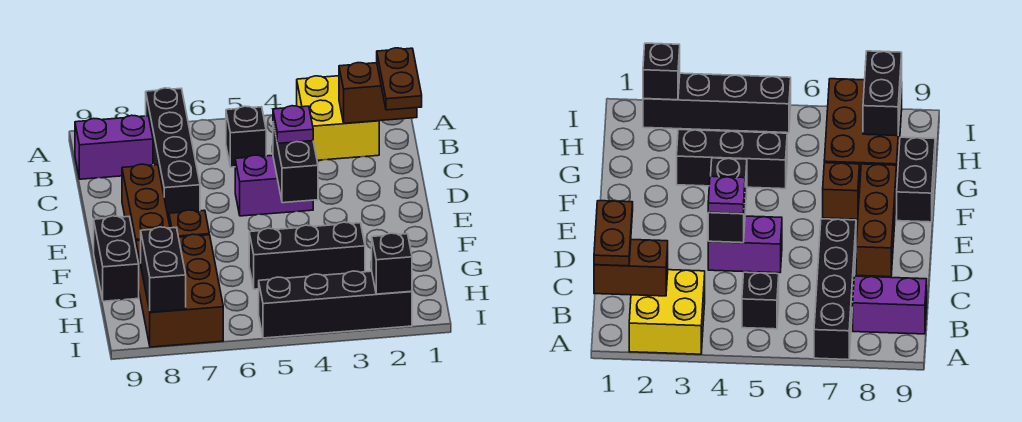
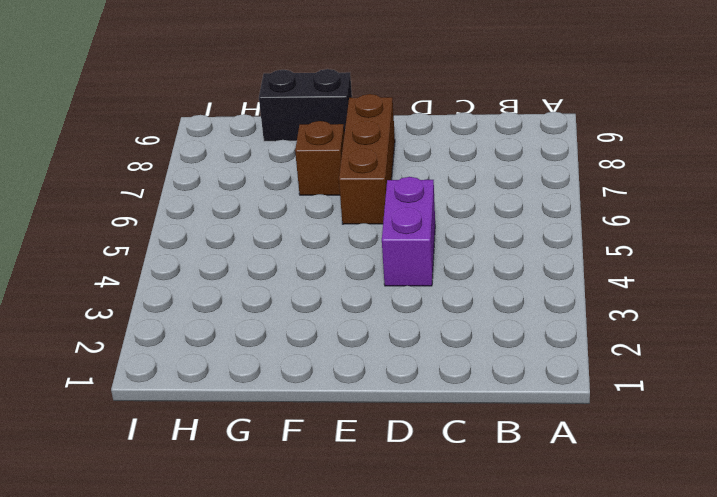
brown 1x3 brick [339,94,395,224] -> brown 1x3 brick turned to [122,164,170,247]
none -> yellow 2x2 brick [297,76,379,160]
none -> black 1x4 brick [146,88,200,220]
none -> black 1x1 brick [226,106,266,167]

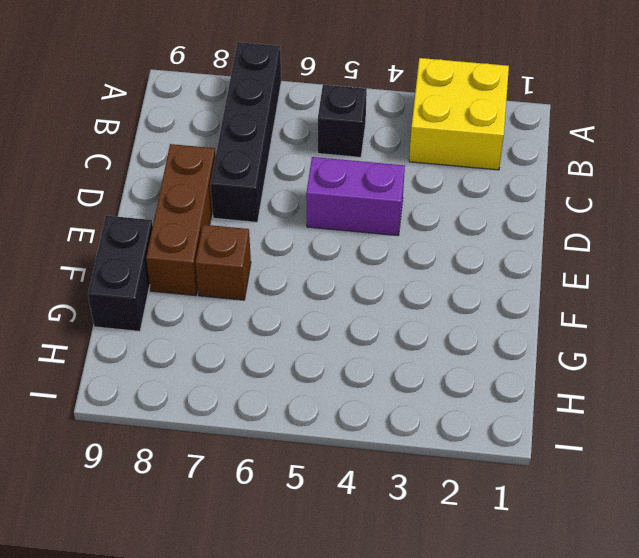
none -> purple 1x2 brick [75,115,153,179]
none -> black 1x3 brick [249,222,365,289]
none -> brown 2x3 brick [136,234,223,347]

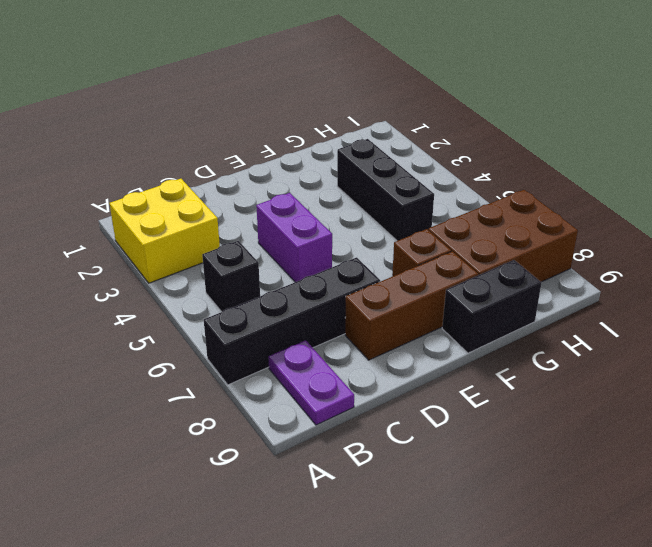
purple 1x2 plate [268,340,354,425] -> purple 1x2 brick [75,115,153,179]
none -> black 1x4 brick [259,271,412,338]
none -> brown 1x2 brick [339,63,417,123]
none -> black 1x2 brick [273,124,318,203]

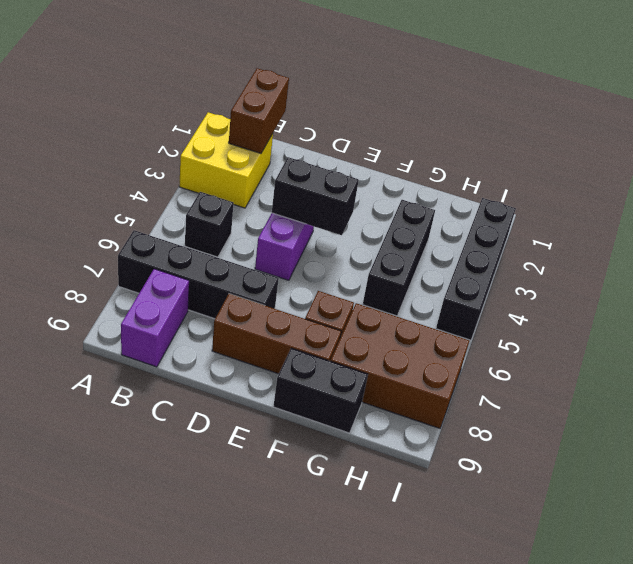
none -> black 1x2 brick [141,227,186,312]
none -> black 1x1 brick [371,233,412,294]
none -> brown 1x2 plate [377,48,422,110]

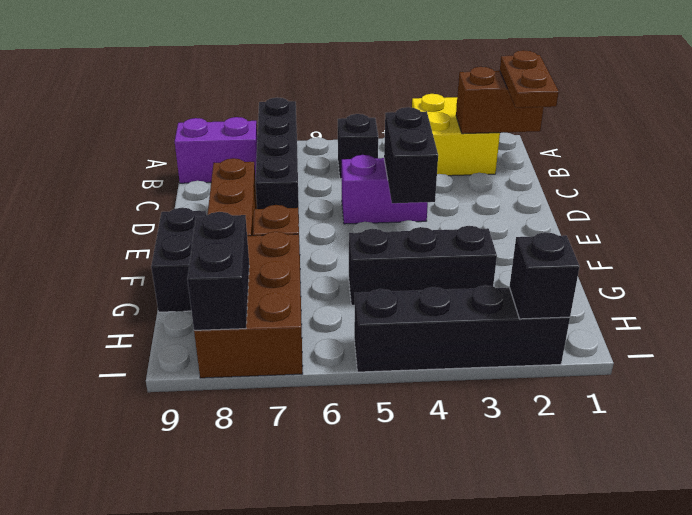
none -> purple 1x1 plate [273,106,313,143]

